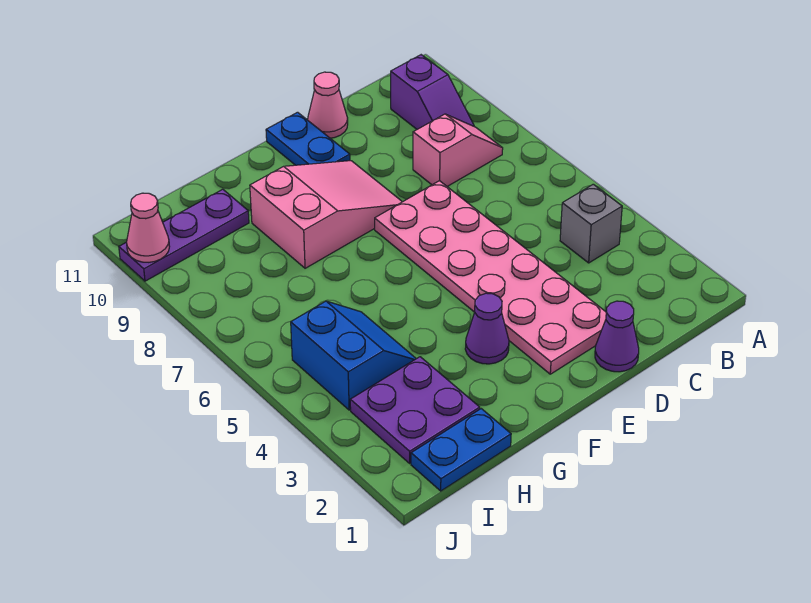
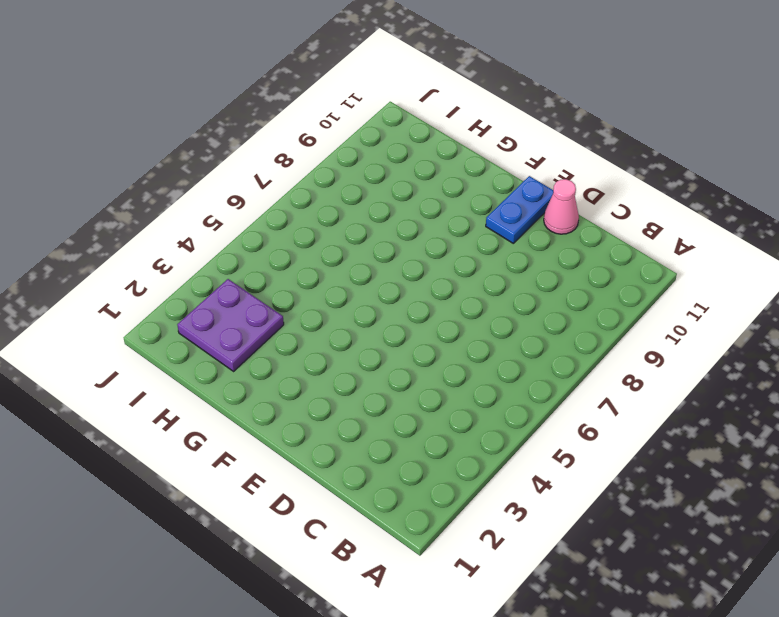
none -> grey 1x1 brick [560,184,622,263]
none -> pink 1x2 slope [413,114,503,186]
none -> purple 1x2 slope [391,55,474,129]

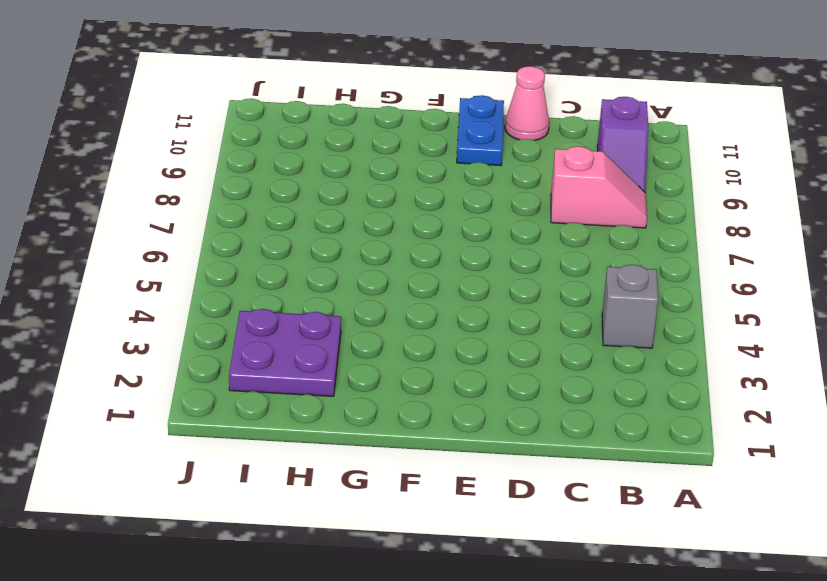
none -> purple 1x1 cone [595,301,639,372]
none -> pink 2x6 plate [375,181,606,374]
none -> pink 2x3 slope [250,161,402,268]

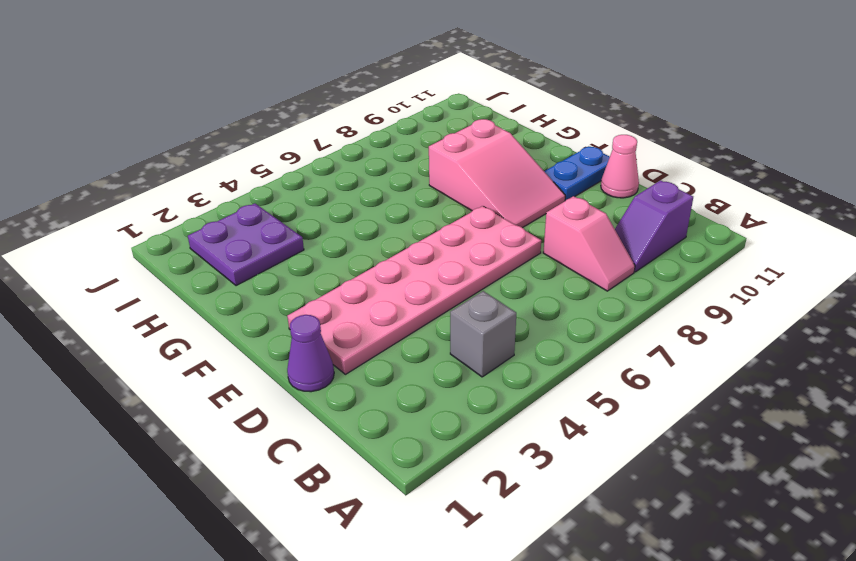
none -> purple 1x1 cone [465,293,509,364]
none -> blue 1x2 plate [411,409,511,491]
none -> blue 2x2 slope [291,301,416,410]

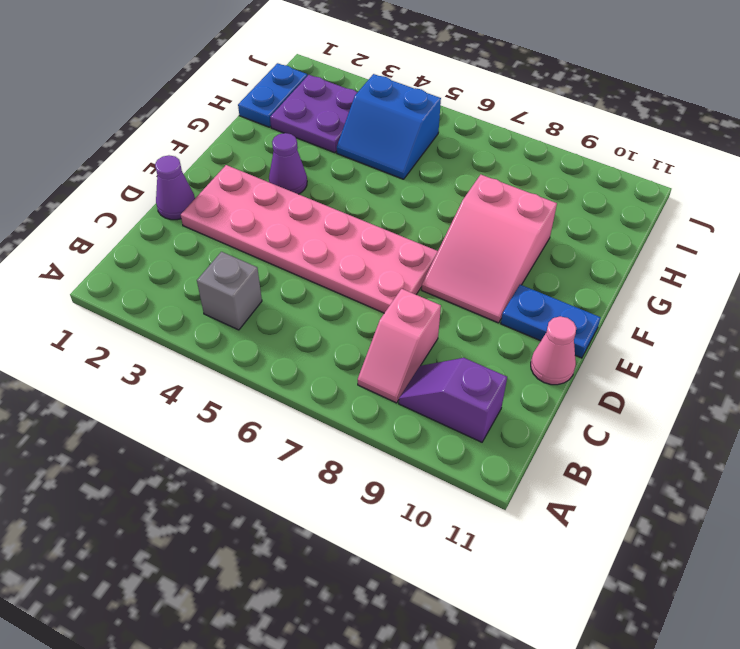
none -> purple 1x3 plate [119,189,249,281]
none -> pink 1x1 cone [127,193,170,262]

